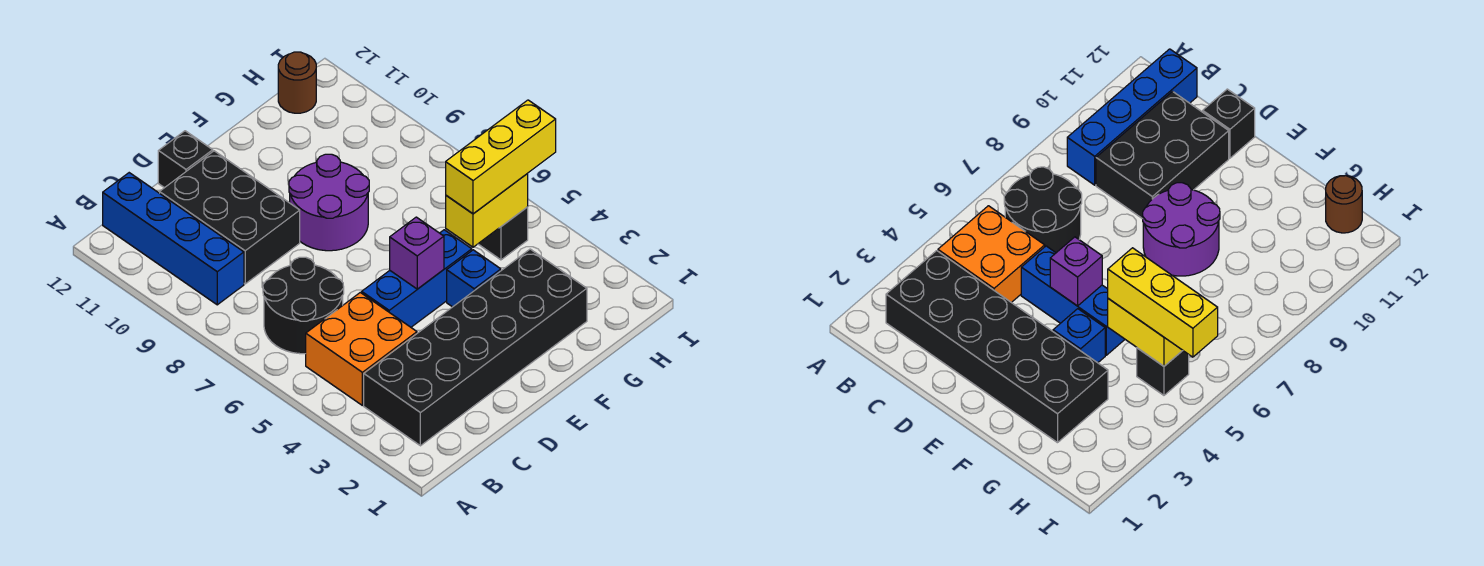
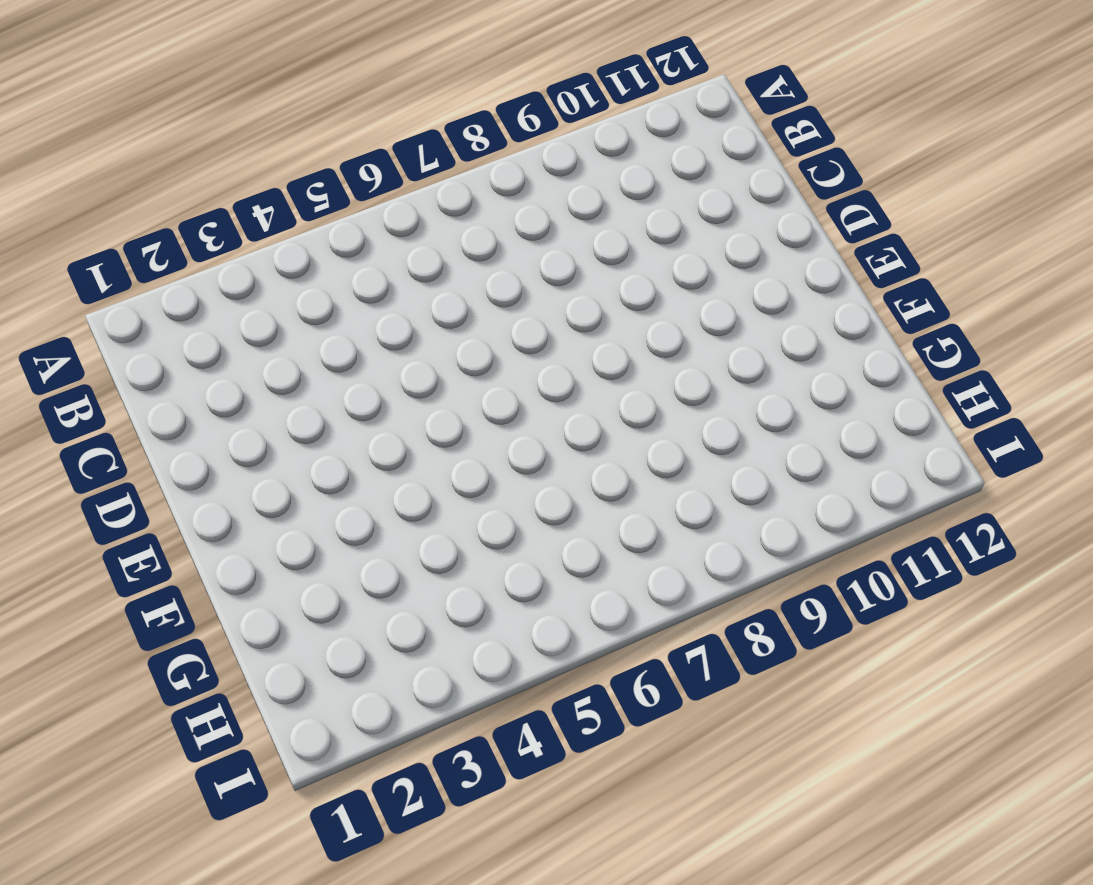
none -> black 2x6 brick [364,249,587,446]
none -> orange 2x2 brick [306,292,417,405]
none -> black 2x2 round brick [263,257,344,354]

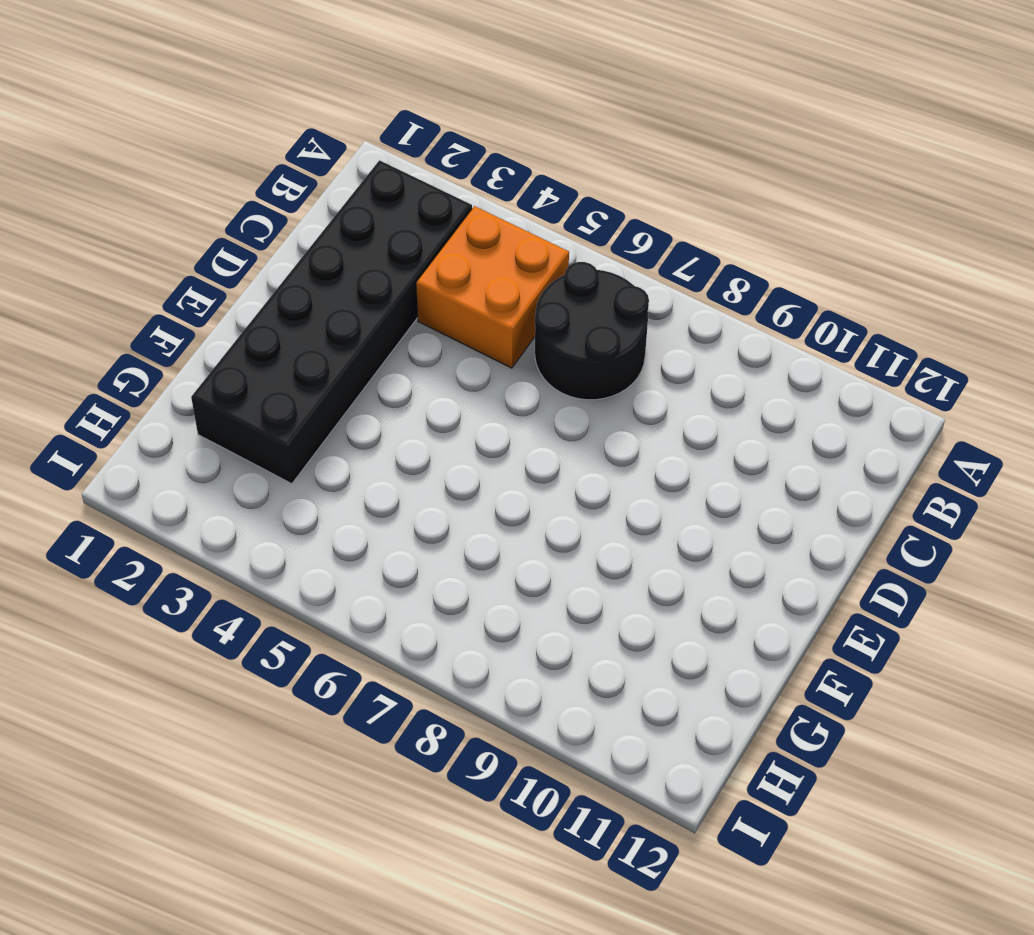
none -> blue 1x4 brick [103,173,244,305]
none -> black 2x3 brick [160,151,300,284]
none -> blue 1x3 brick [362,230,472,327]

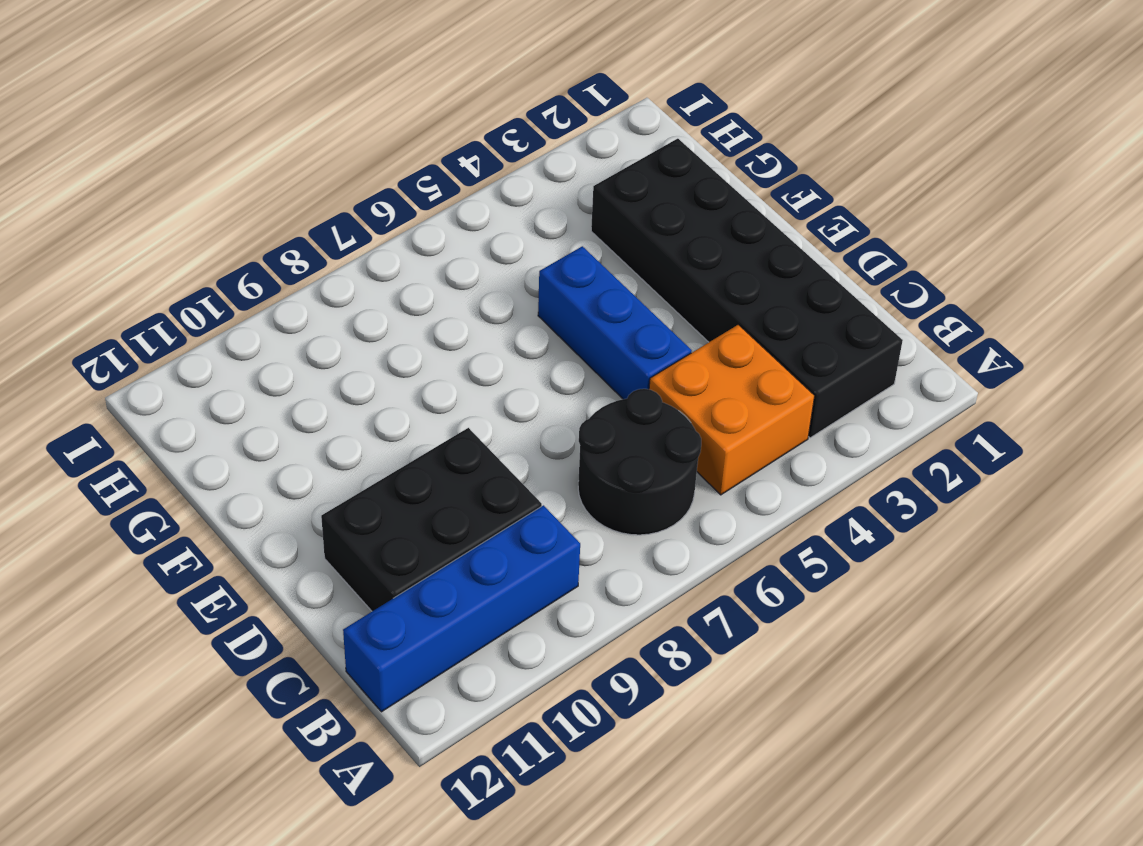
none -> black 1x1 brick [158,131,213,188]
none -> purple 2x2 round brick [289,154,369,251]
none -> blue 1x1 brick [447,250,501,307]

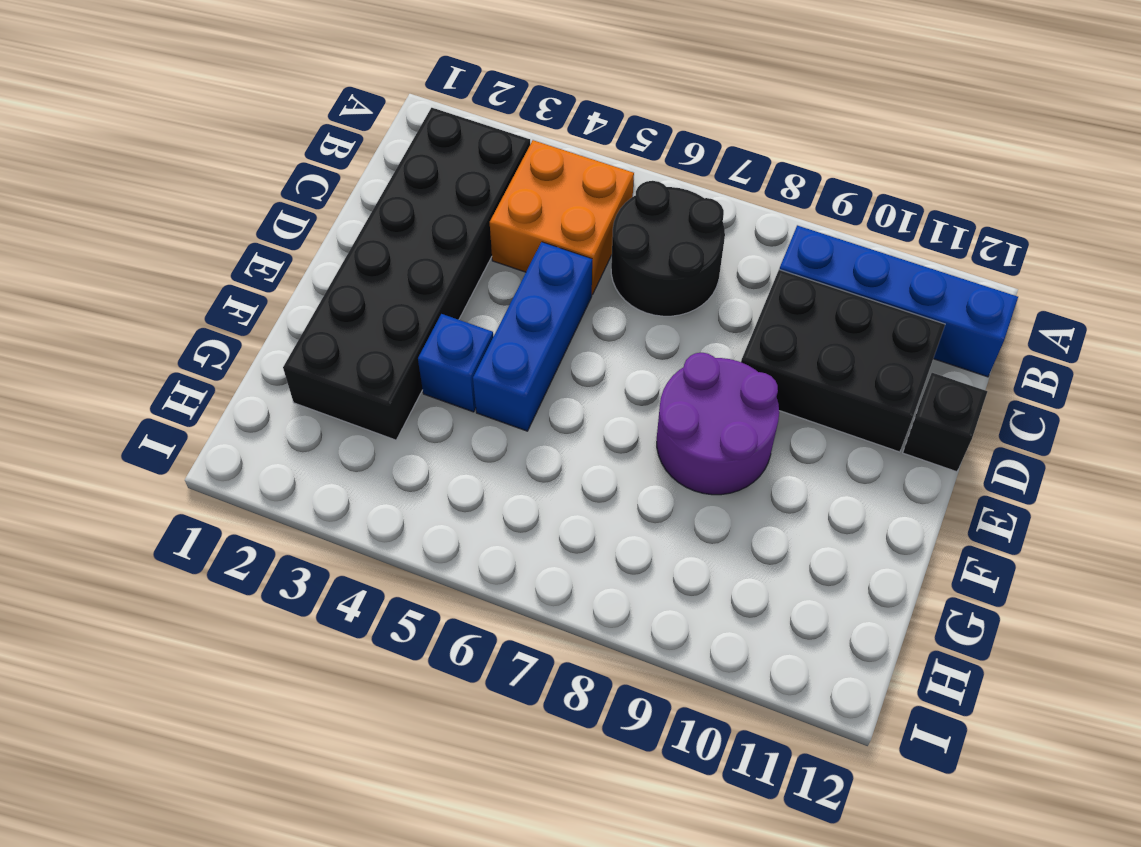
none -> black 1x1 brick [478,207,528,260]
none -> brown 1x1 round brick [278,52,316,113]
none -> purple 1x1 brick [390,217,444,289]

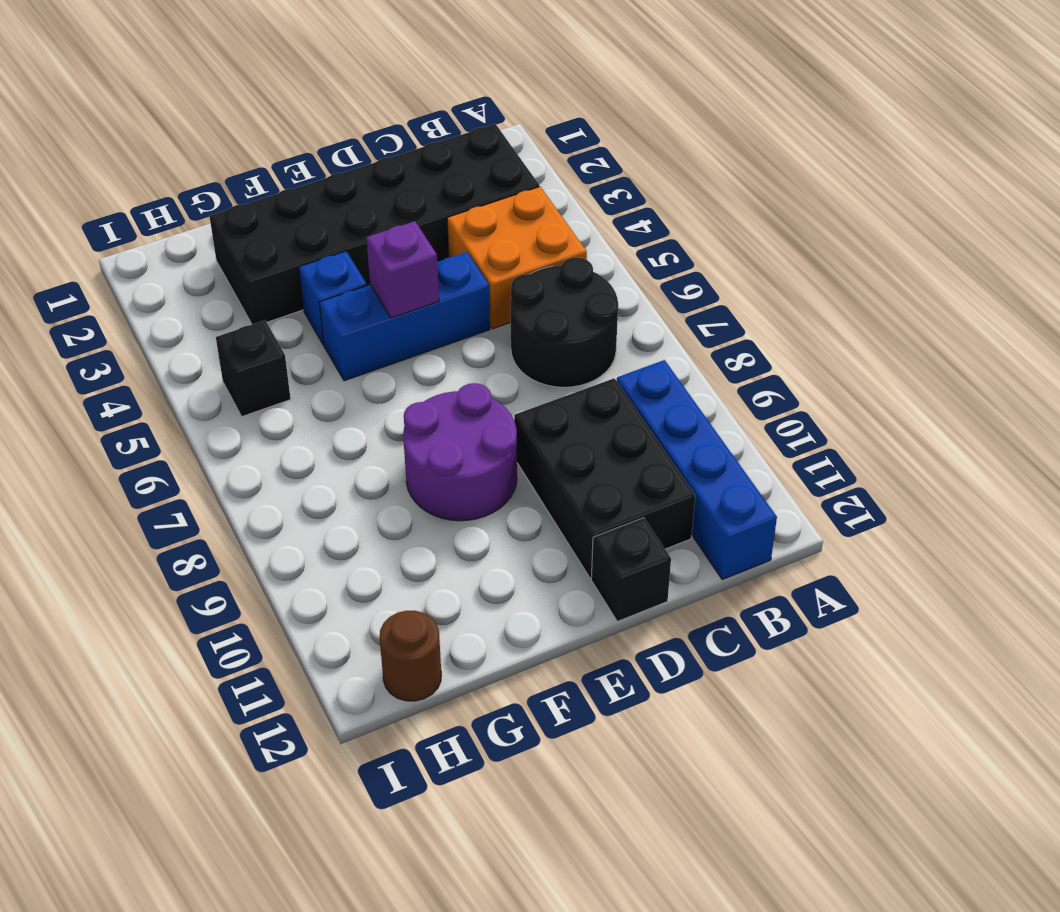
none -> yellow 1x2 brick [446,174,528,247]
none -> yellow 1x3 brick [446,100,556,214]

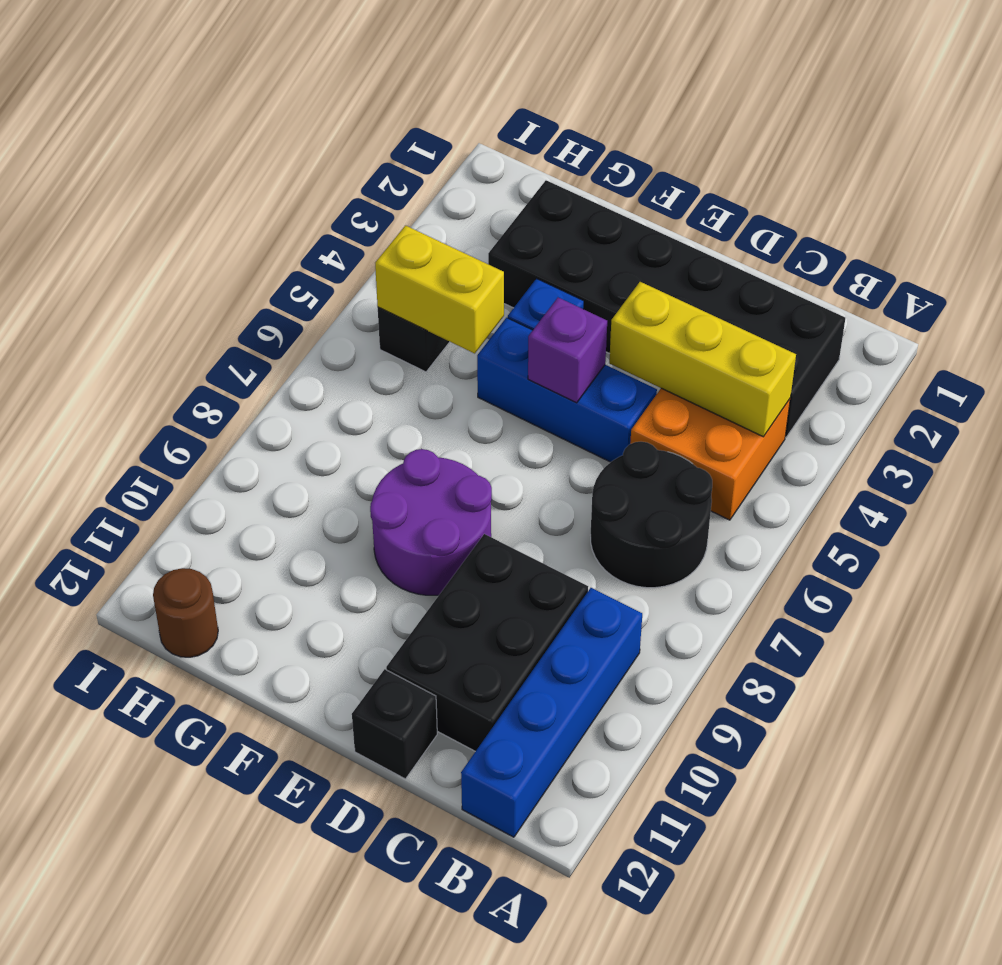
yellow 1x3 brick [609,282,796,437] -> yellow 1x3 brick moved to [446,100,556,214]

